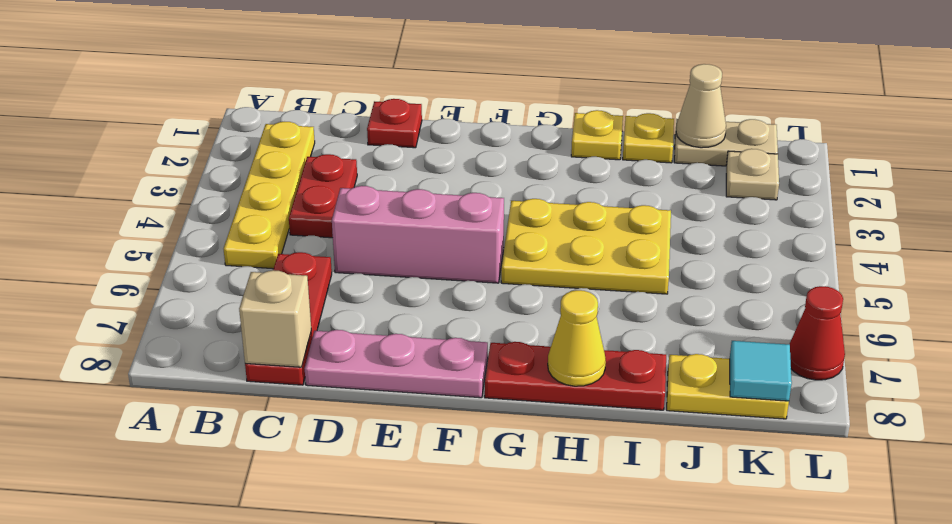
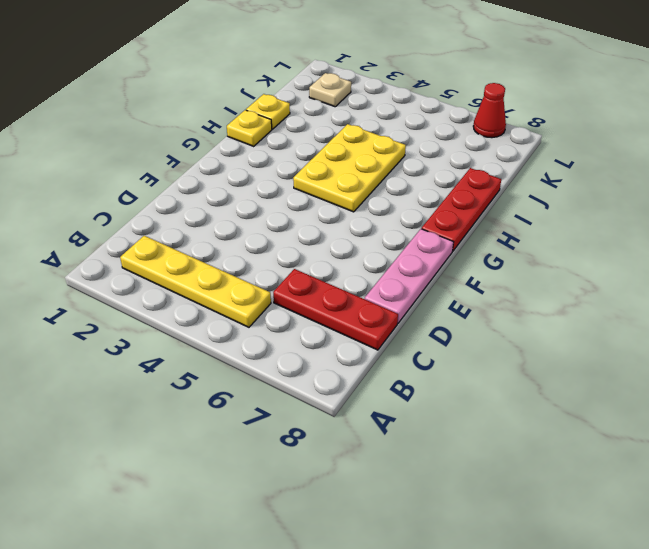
none -> red 1x2 plate [289,154,357,238]
none -> red 1x1 plate [367,99,422,148]
none -> pink 1x3 brick [332,186,504,283]

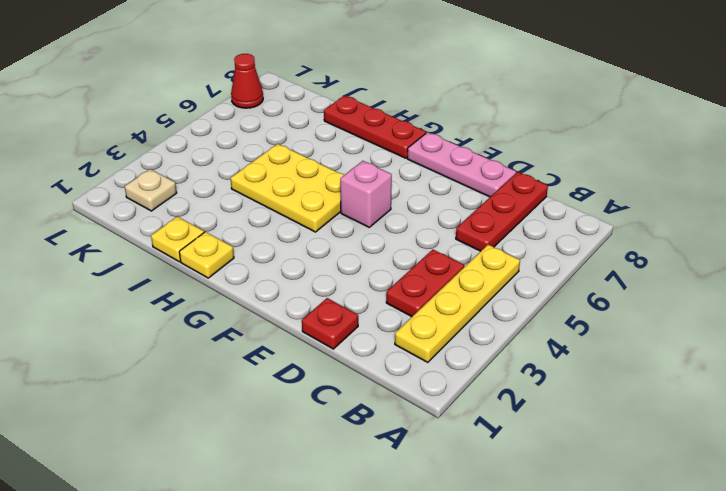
pink 1x1 brick [340,161,392,227] -> pink 1x3 brick [332,186,504,283]
none -> tan 1x2 plate [674,119,778,166]
none -> yellow 1x2 plate [667,354,789,419]
none -> tan 1x1 brick [239,270,311,367]

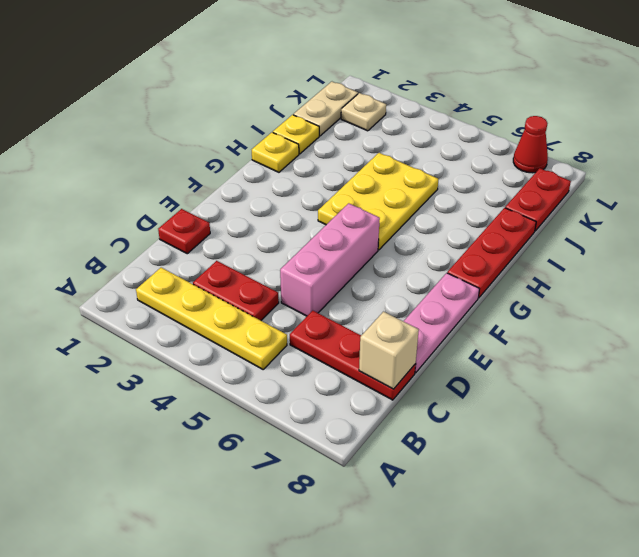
red 1x2 plate [505,168,571,231] -> yellow 1x2 plate [667,354,789,419]
none -> yellow 1x1 cone [548,290,606,386]
none -> tan 1x1 cone [676,64,726,148]
none -> cyan 1x1 tile [730,341,792,401]

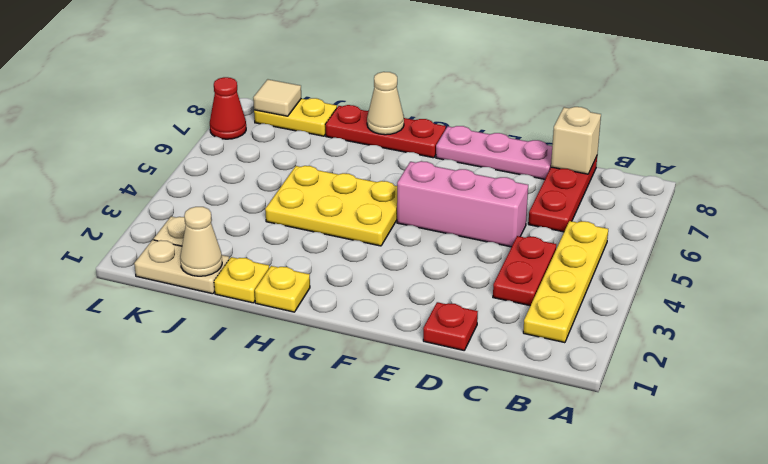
tan 1x1 cone [367,72,404,135] -> yellow 1x1 cone [548,290,606,386]
tan 1x1 tile [253,79,301,116] -> cyan 1x1 tile [730,341,792,401]

